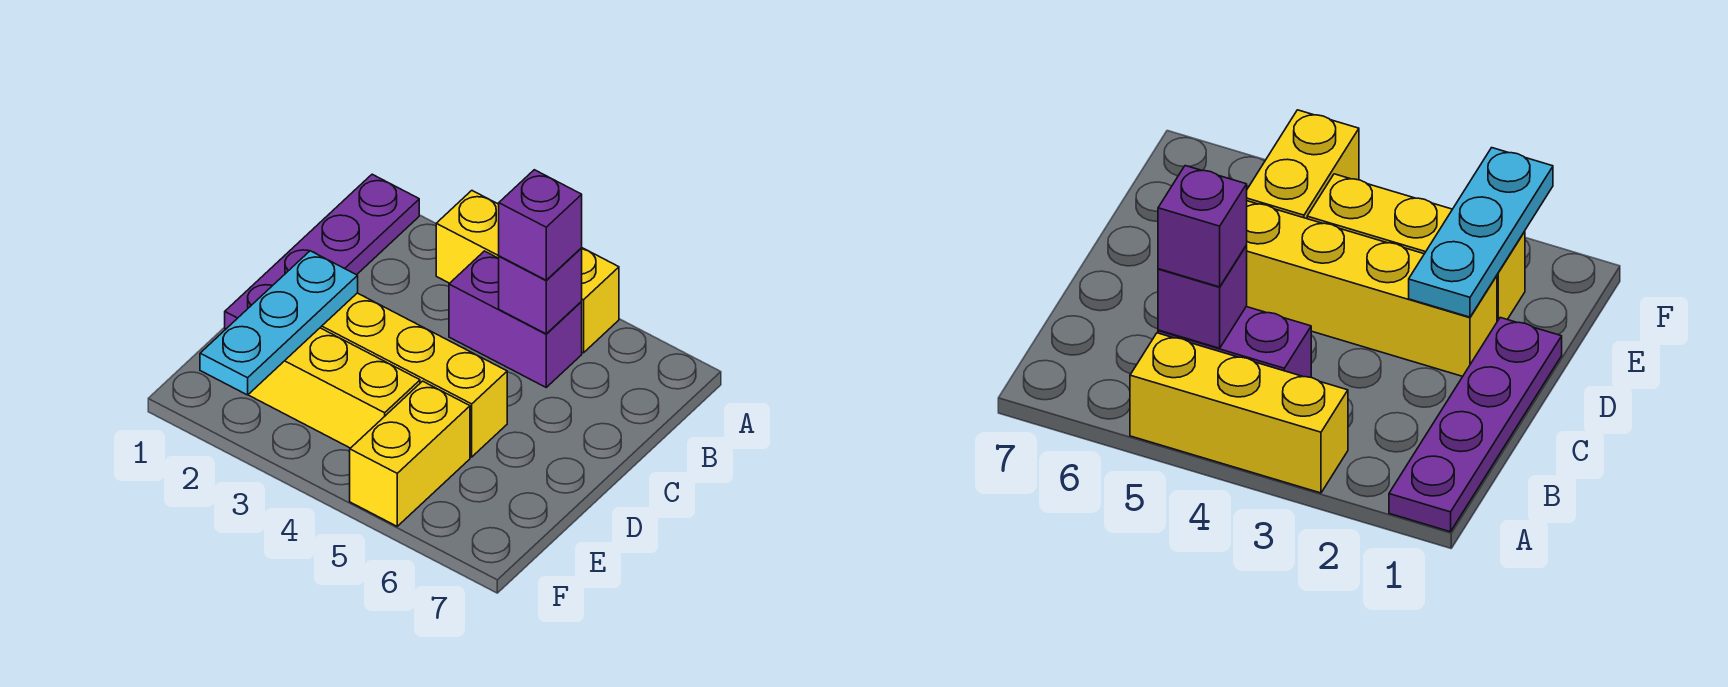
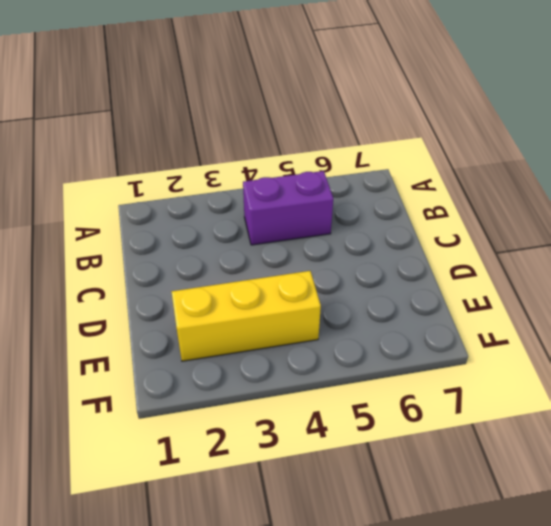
none -> purple 1x4 plate [225,174,419,329]
none -> yellow 1x3 brick [436,191,619,353]

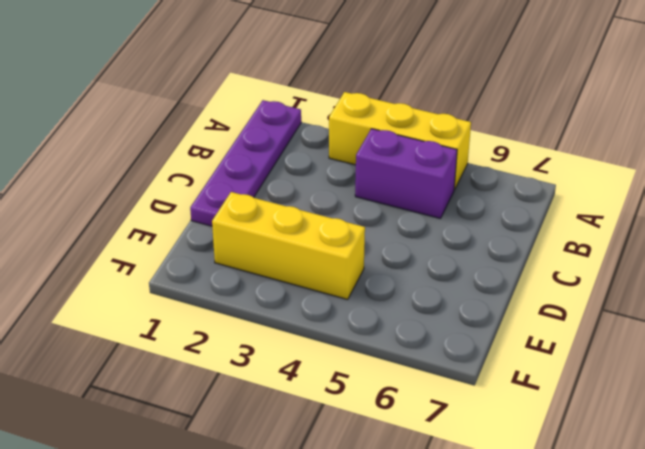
none -> yellow 1x4 brick [320,293,507,457]
none -> yellow 1x2 brick [350,381,470,526]

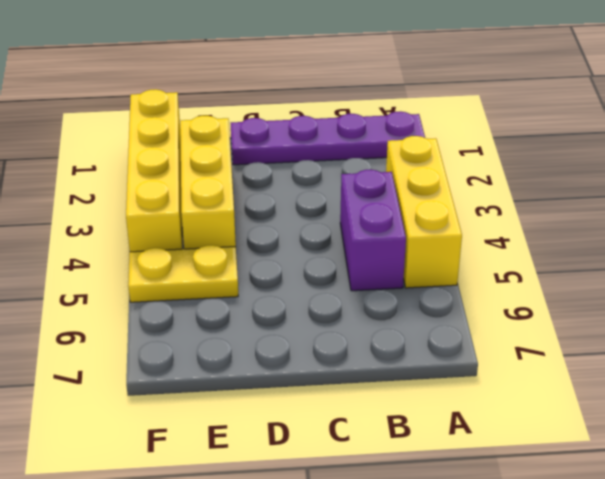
yellow 1x2 plate [128,245,238,302] -> yellow 1x2 brick [350,381,470,526]
yellow 1x4 brick [126,89,182,252] -> yellow 1x4 brick moved to [320,293,507,457]
none -> purple 1x1 brick [499,248,582,334]
none -> cyan 1x3 plate [200,251,358,395]

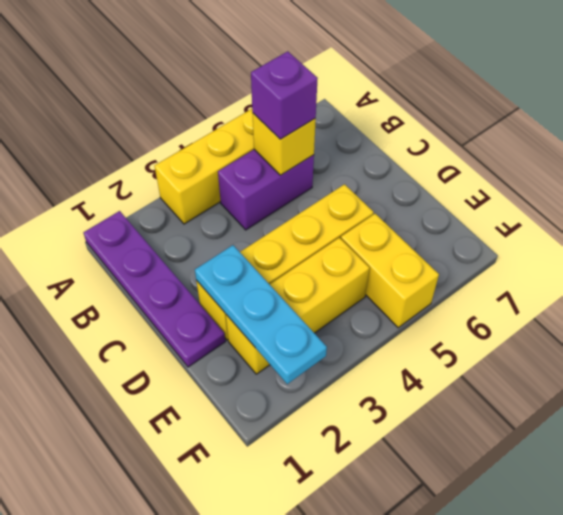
yellow 1x1 brick [252,113,316,175] -> purple 1x1 brick [499,248,582,334]

